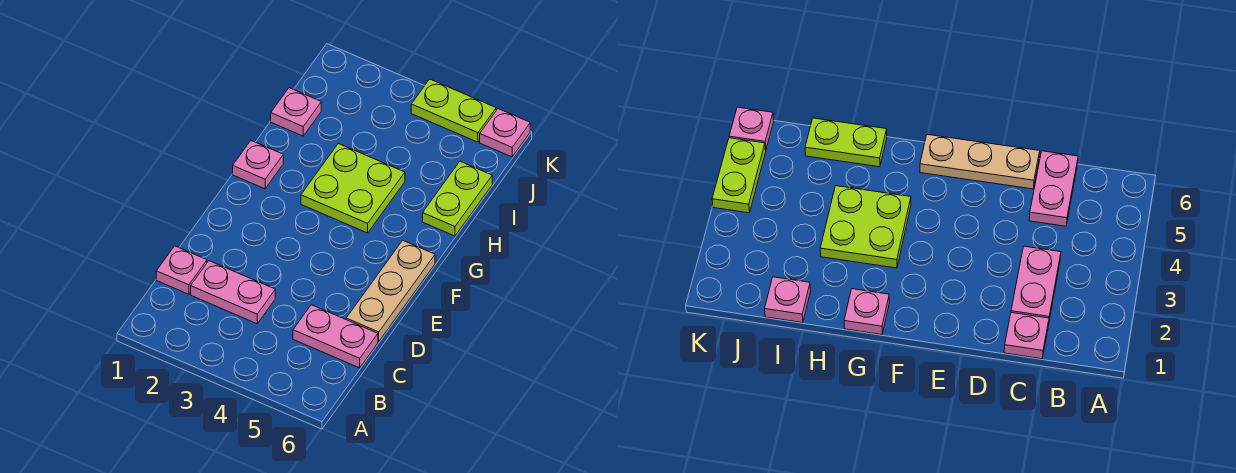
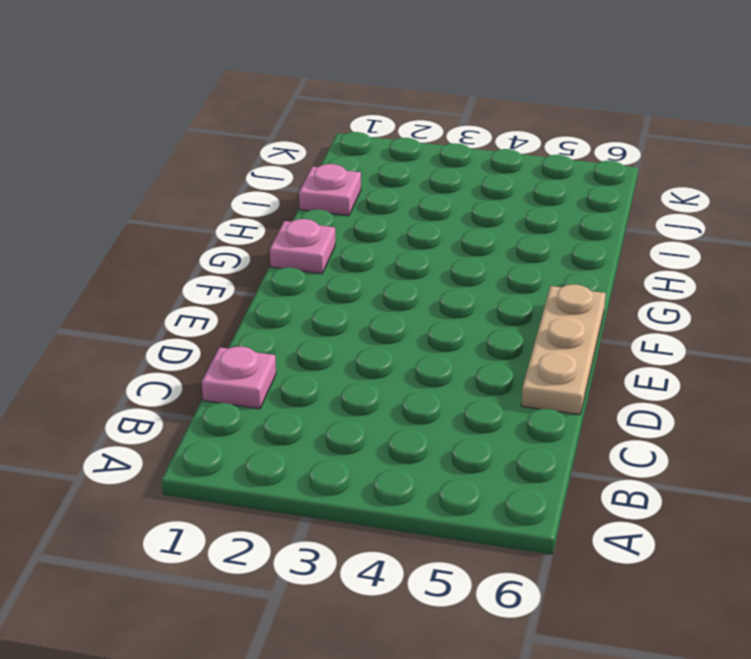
none -> pink 1x2 plate [191,261,275,324]
none -> pink 1x2 plate [293,305,378,368]

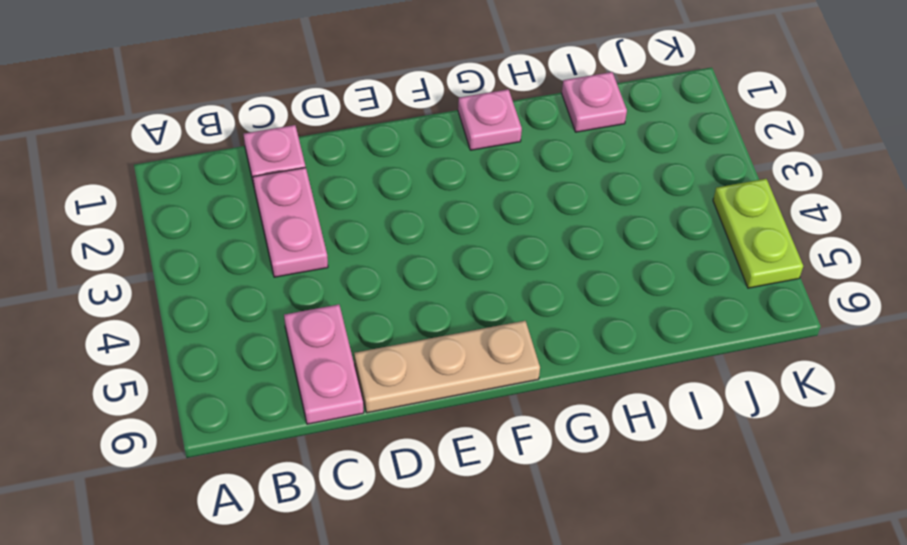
none -> lime 2x2 plate [301,143,405,233]
none -> lime 1x2 plate [423,161,492,236]

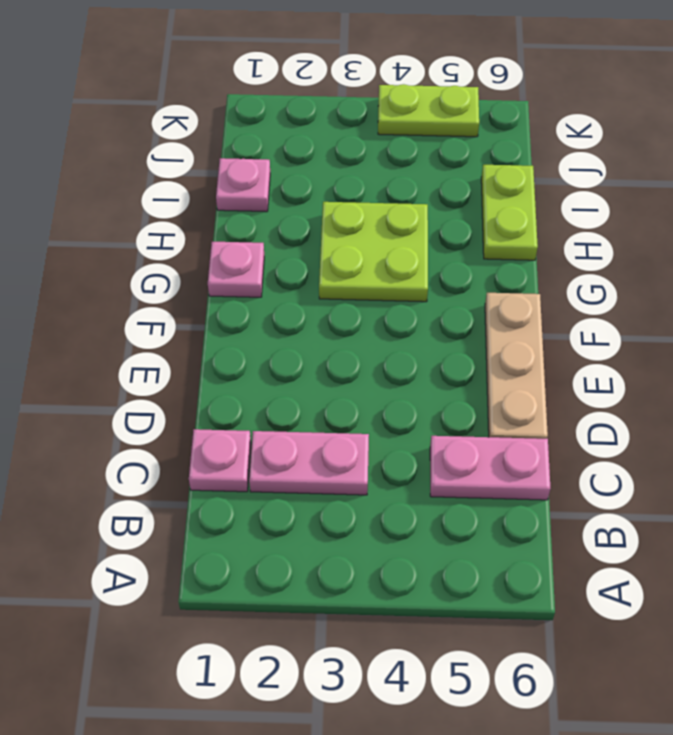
none -> pink 1x1 plate [480,109,530,157]

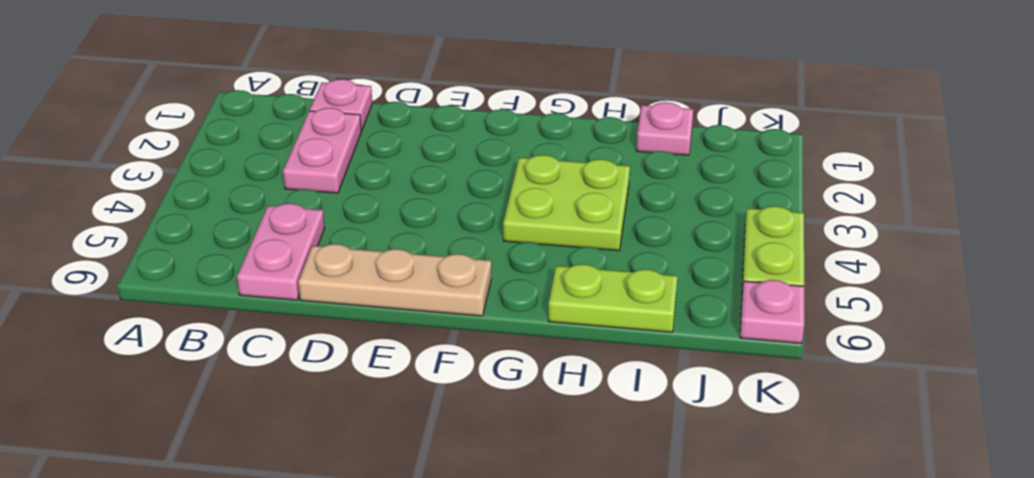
none -> pink 1x1 plate [233,141,283,189]

